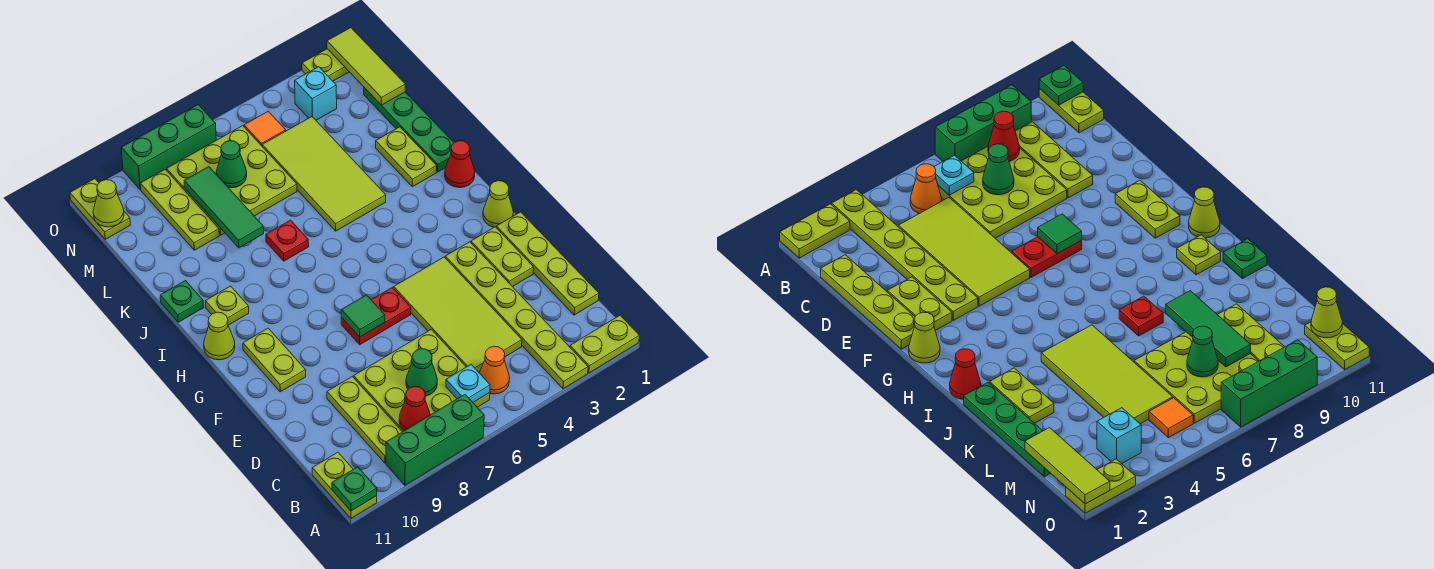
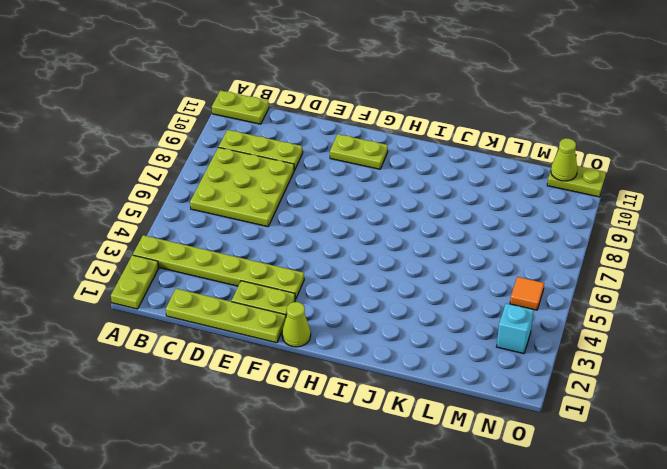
none -> green 1x3 brick [386,395,484,485]
none -> orange 1x1 cone [479,346,510,394]
none -> lime 2x4 tile [394,257,522,372]
none -> red 1x2 plate [341,287,411,345]

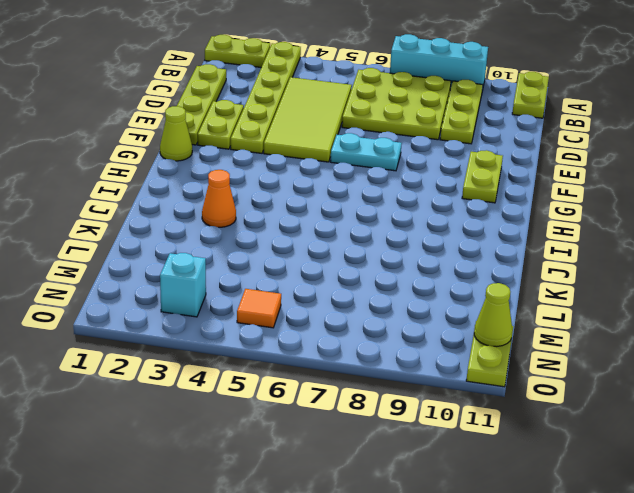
cyan 1x3 brick [390,34,488,91] -> green 1x3 brick [386,395,484,485]
cyan 1x2 plate [330,133,402,171] -> red 1x2 plate [341,287,411,345]
orange 1x1 cone [202,170,236,227] -> orange 1x1 cone moved to [479,346,510,394]
none -> lime 1x1 cone [204,312,235,360]
none -> red 1x1 cone [445,141,475,188]
none -> lime 1x1 plate [205,286,249,325]
none -> green 1x4 plate [364,88,454,172]

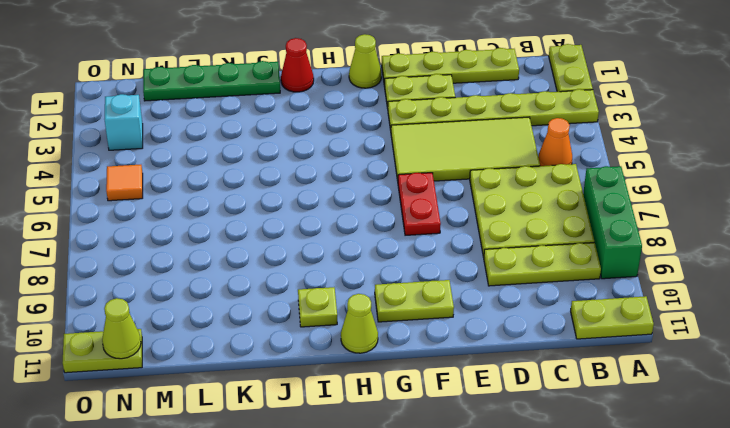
none -> lime 1x2 plate [376,127,437,187]
none -> lime 2x4 tile [262,117,386,231]
none -> red 1x1 plate [266,220,309,261]
none -> green 1x1 plate [160,281,204,322]

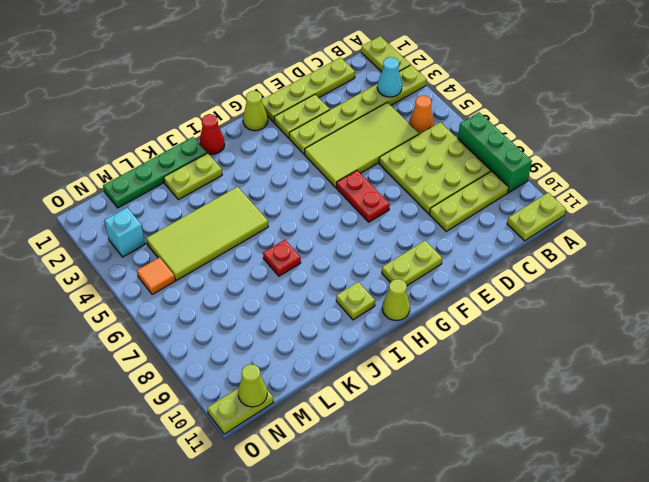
cyan 1x1 cone [377,57,402,97] -> none
none -> green 1x1 plate [160,281,204,322]
none -> lime 3x3 plate [167,126,297,235]
none -> lime 1x3 plate [140,169,219,250]
none -> lime 1x2 plate [302,49,349,81]

